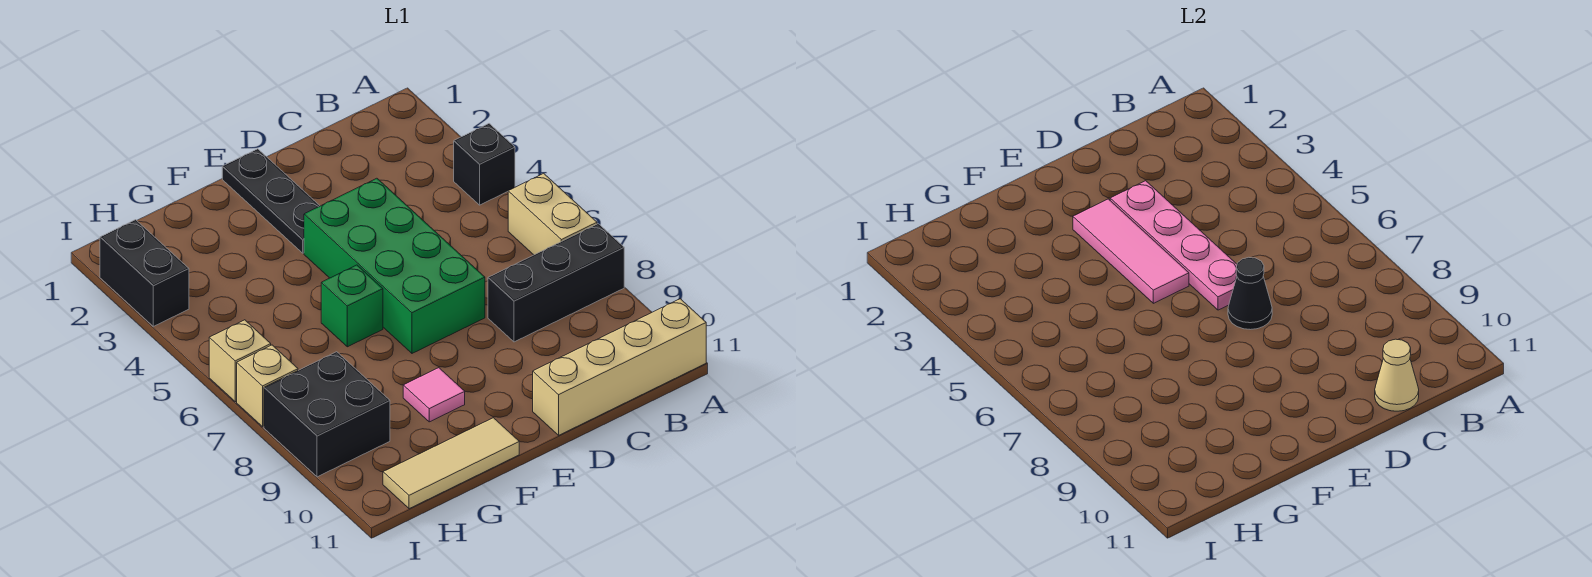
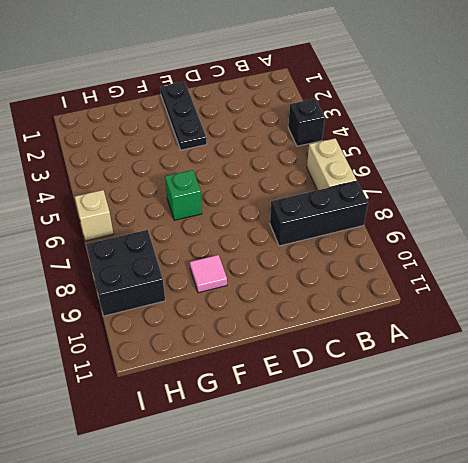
none -> tan 1x4 brick [533,299,706,435]
none -> green 2x4 brick [304,178,485,353]
none -> tan 1x3 tile [383,418,519,509]

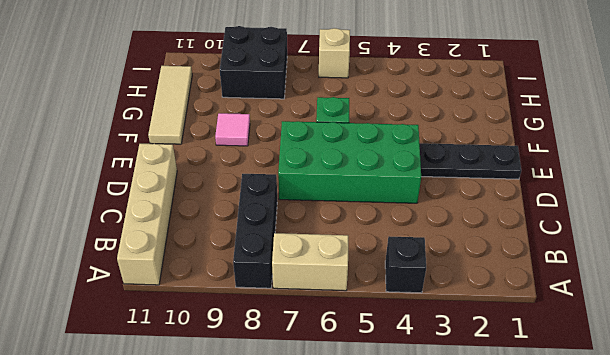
none -> black 1x2 brick [100,220,189,326]
none -> tan 1x1 brick [237,345,298,427]
none -> tan 1x1 cone [1375,339,1419,411]

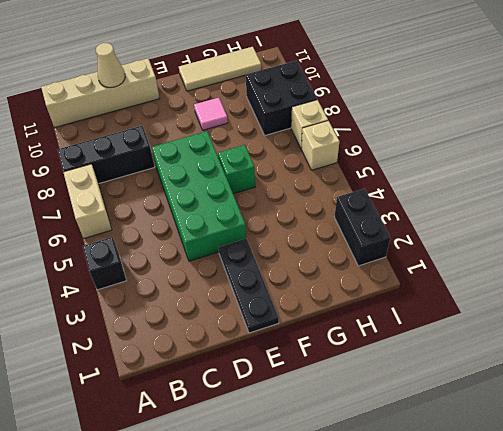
none -> pink 1x4 plate [1110,181,1237,310]
none -> black 1x1 cone [1228,257,1272,330]
none -> pink 1x3 tile [1073,199,1189,303]

